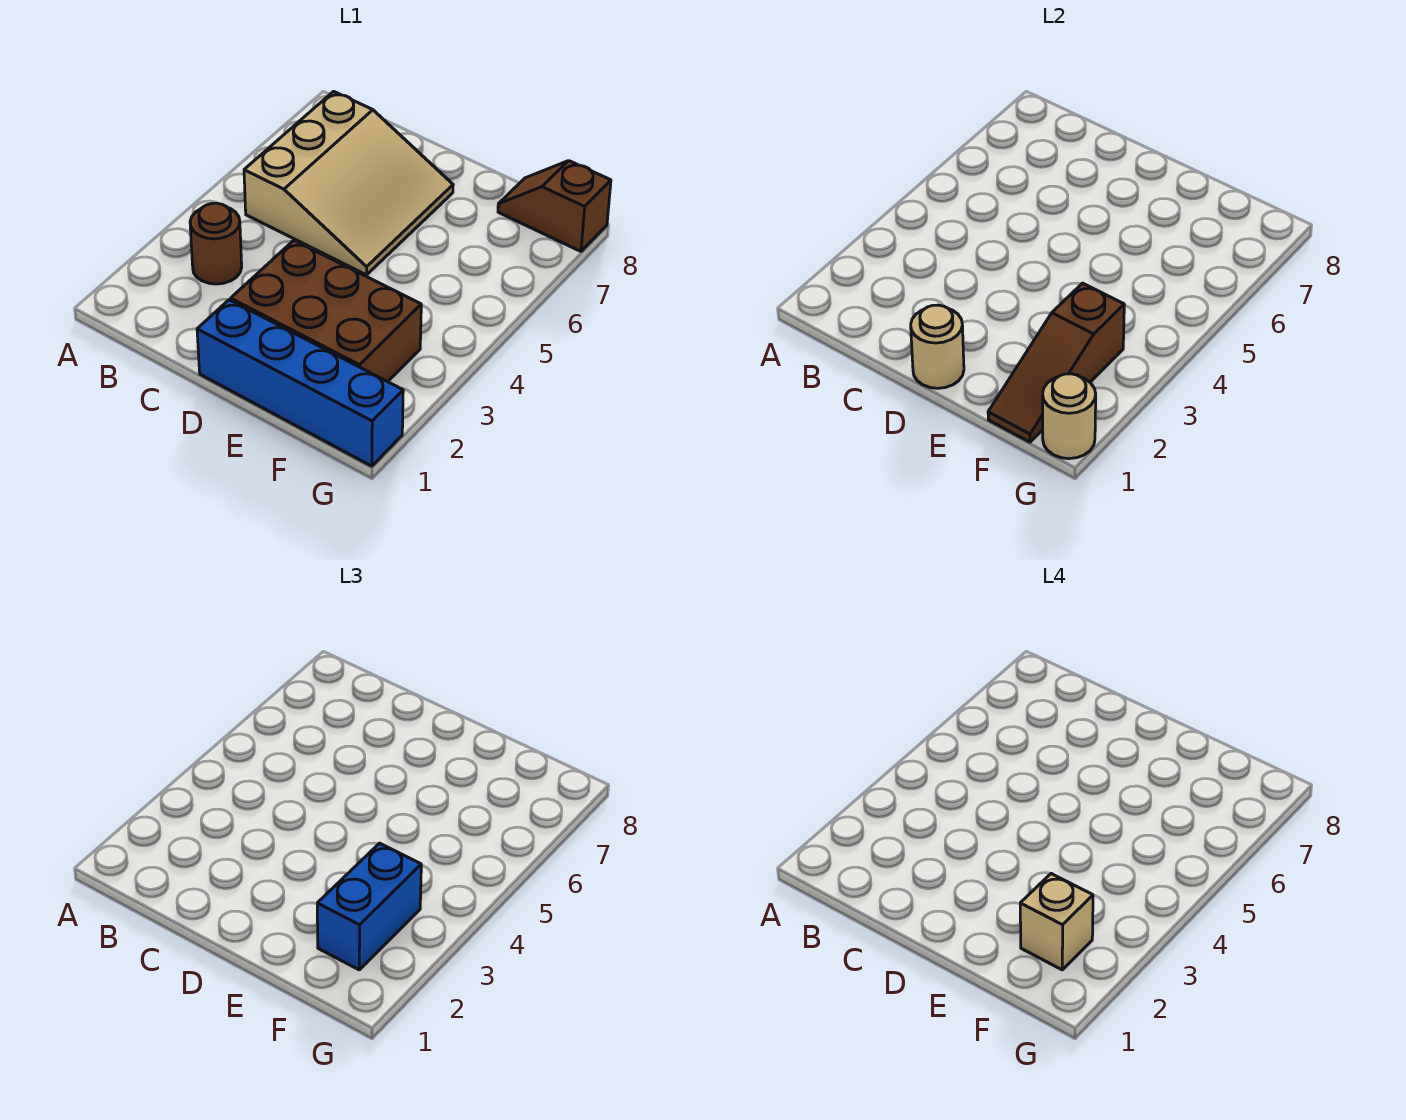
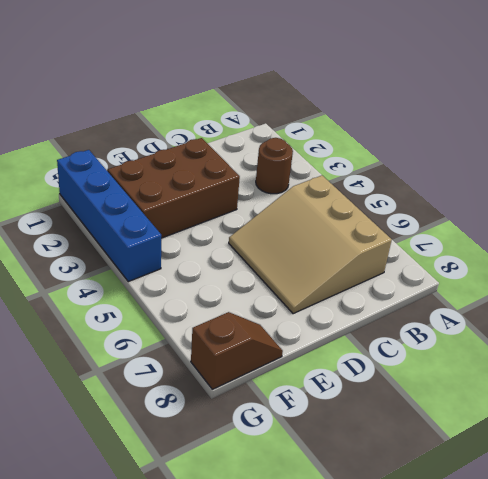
blue 1x4 brick [57,150,161,282] -> blue 1x4 brick turned to [197,300,403,466]
none -> tan 1x1 round brick [911,305,964,388]
none -> brown 1x3 slope [988,283,1124,442]

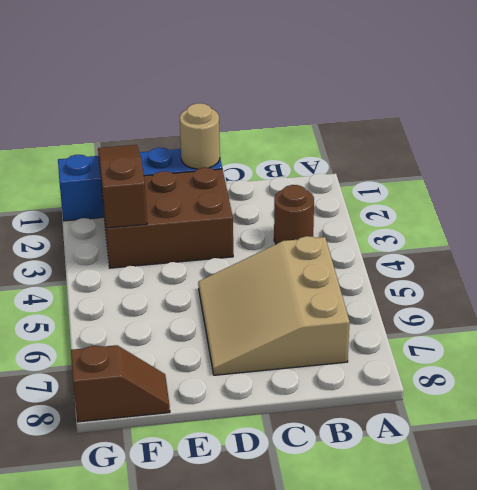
none -> tan 1x1 round brick [1043,374,1096,459]
none -> blue 1x2 brick [317,843,421,970]

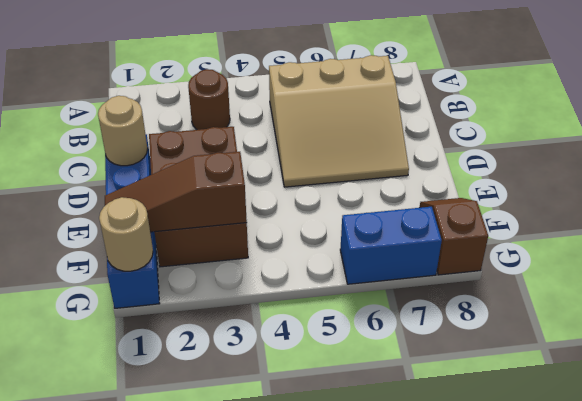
blue 1x2 brick [340,207,442,284] -> blue 1x2 brick moved to [317,843,421,970]
none -> tan 1x1 brick [1020,874,1093,970]

